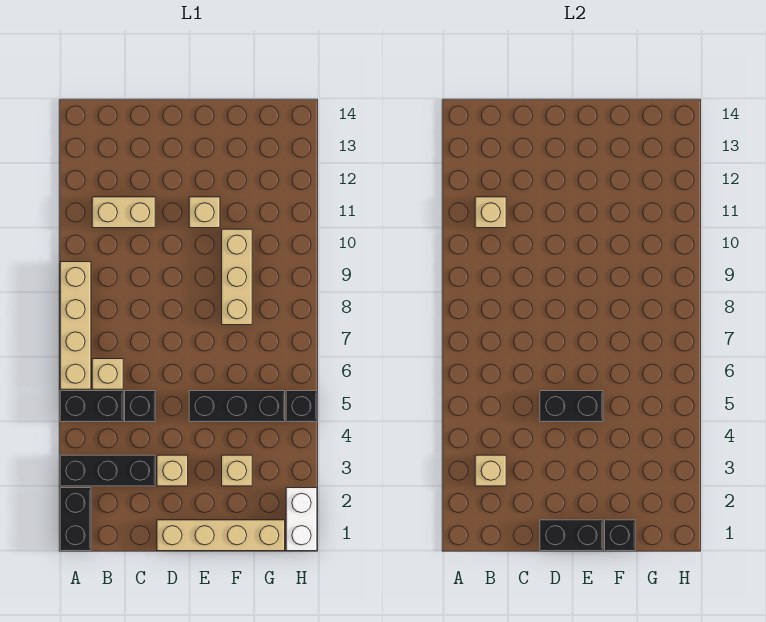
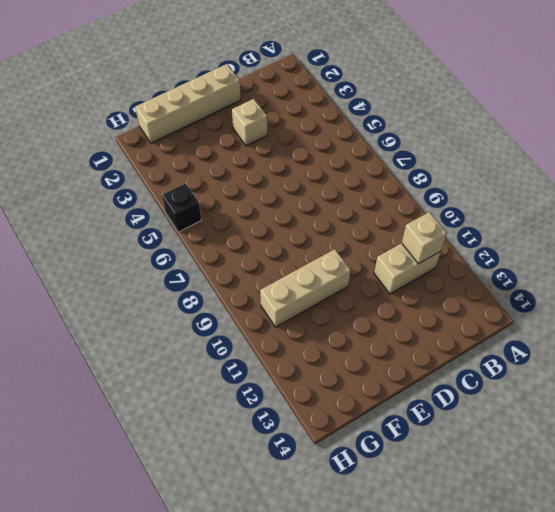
tan 1x3 brick [260,249,351,327] -> tan 1x3 brick turned to [222,229,252,325]
none -> black 1x2 brick [60,488,91,551]
none -> black 1x3 brick [60,455,155,486]
none -> black 1x2 brick [60,391,123,422]

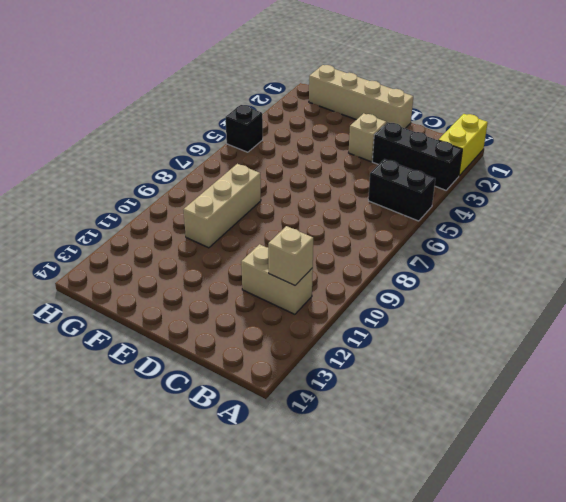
yellow 1x2 brick [439,114,488,176] -> black 1x2 brick [60,488,91,551]
none -> tan 1x4 brick [60,262,91,389]
none -> tan 1x1 brick [92,359,123,389]
none -> black 1x1 brick [125,391,155,422]

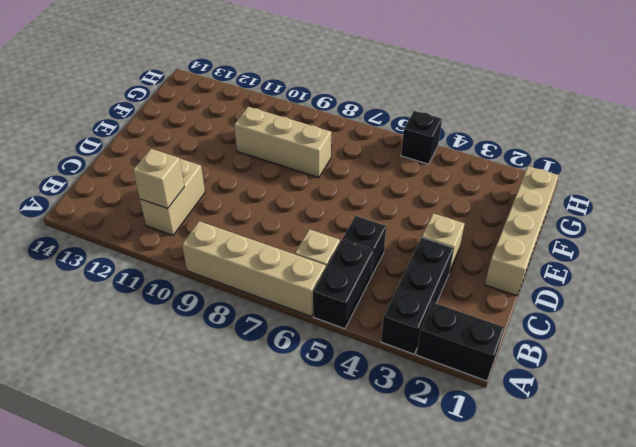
none -> black 1x3 brick [189,391,285,422]
none -> tan 1x1 brick [189,197,220,228]
none -> tan 1x1 brick [222,455,252,486]

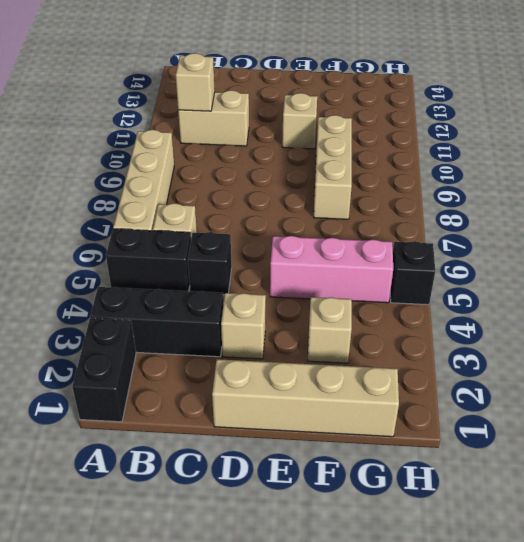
pink 1x3 brick [270,236,393,303] -> black 1x3 brick [189,391,285,422]
none -> white 1x2 brick [286,488,317,551]
none -> tan 1x1 brick [475,455,506,486]
none -> black 1x2 brick [540,520,603,551]

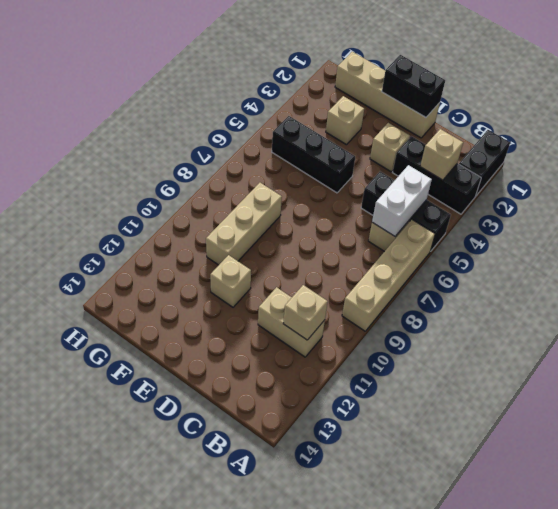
white 1x2 brick [372,165,432,236] -> white 1x2 brick moved to [286,488,317,551]
none -> black 1x1 brick [286,391,317,422]
none -> black 1x2 brick [540,391,603,422]
none -> black 1x1 brick [605,520,635,551]

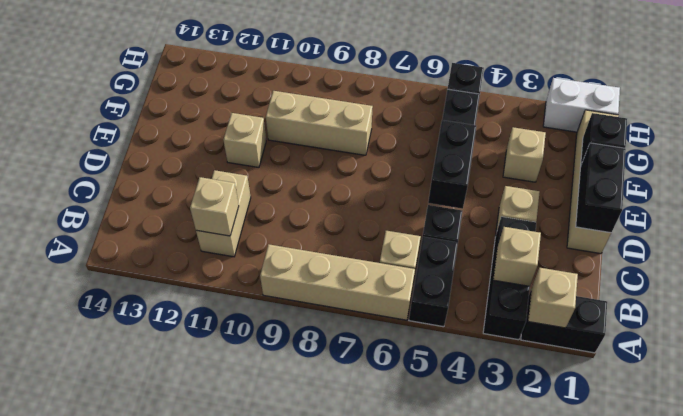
tan 1x1 brick [528,268,578,328] -> none

